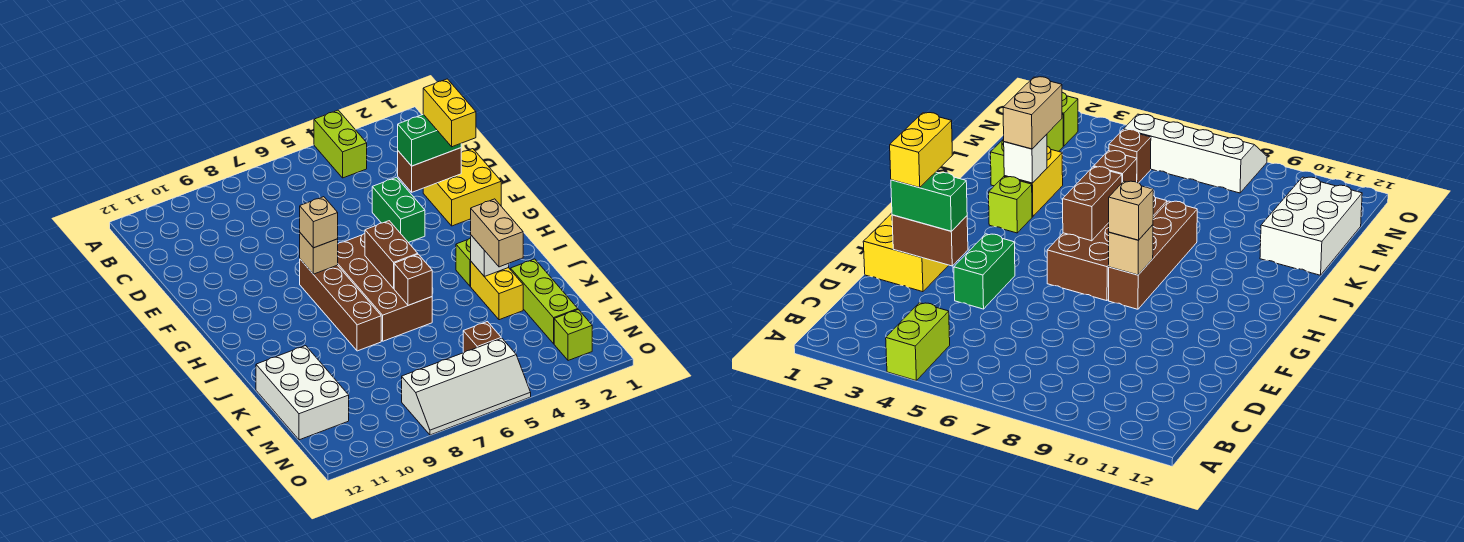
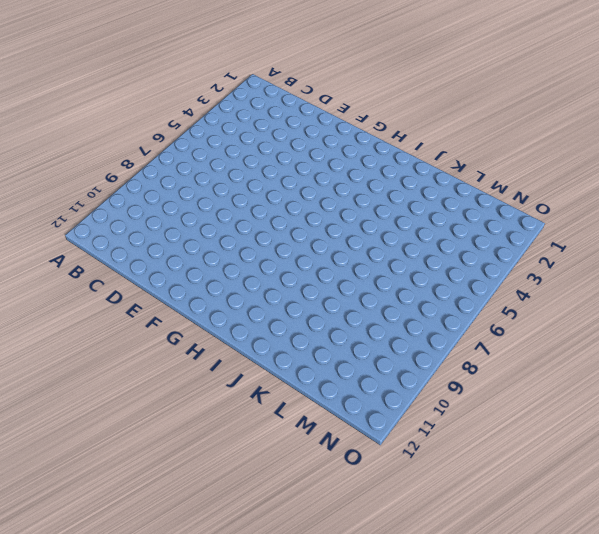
none -> lime 1x2 brick [314,110,367,178]
none -> yellow 2x2 brick [423,149,501,226]
none -> green 1x2 brick [372,177,425,243]

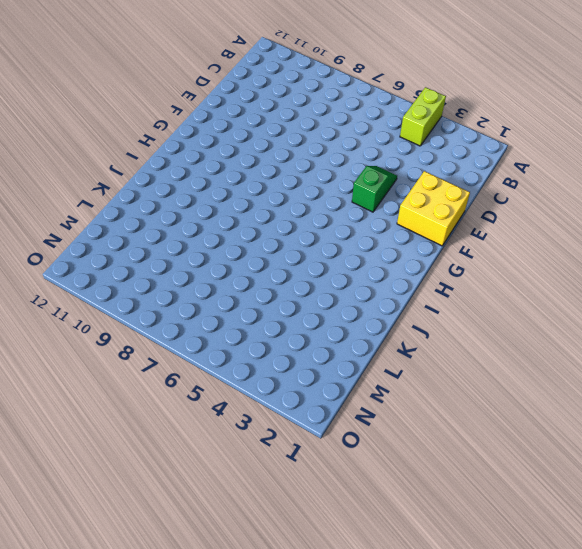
green 1x2 slope [352,166,397,212] -> green 1x2 brick [372,177,425,243]
none -> brown 2x4 brick [338,233,432,341]
none -> brown 1x4 brick [300,259,381,351]
none -> lime 1x1 brick [456,238,471,286]

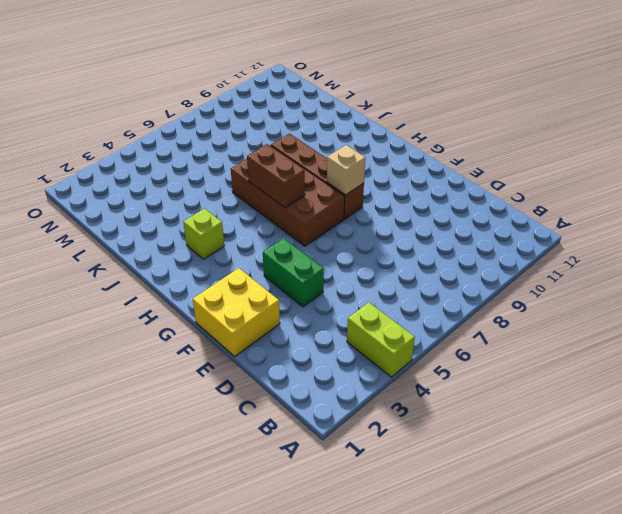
none -> yellow 1x2 brick [471,262,523,320]
none -> lime 1x3 brick [511,259,578,344]
none -> white 2x3 brick [256,346,349,440]

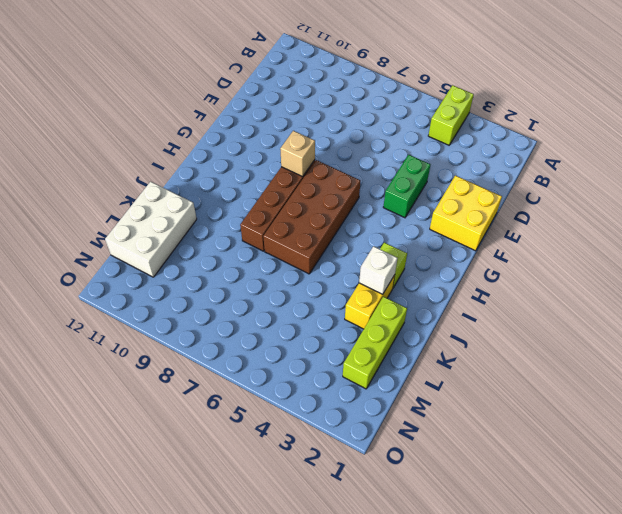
none -> brown 1x1 brick [463,322,501,353]
none -> lime 1x1 brick [554,309,592,361]
none -> white 2x4 slope [402,338,531,435]

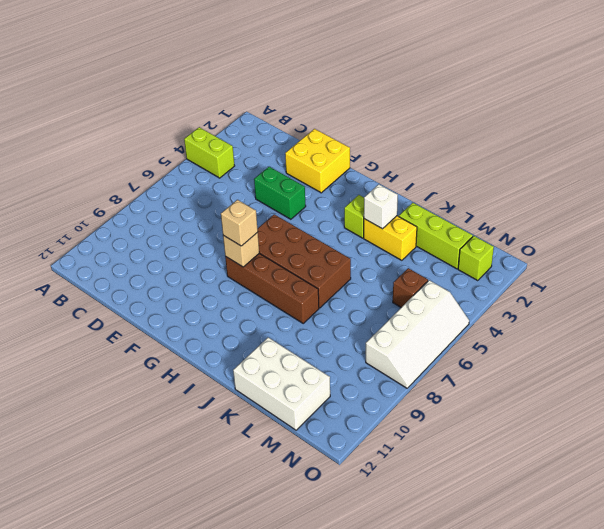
none -> brown 1x2 brick [398,148,461,192]
none -> brown 1x2 brick [365,221,418,288]
none -> brown 1x1 brick [394,254,432,305]

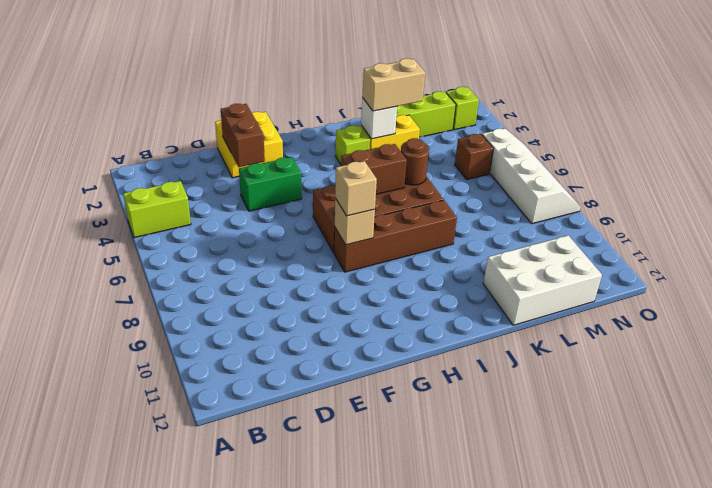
brown 1x1 round brick [401,138,429,185] -> brown 1x1 brick [394,254,432,305]
none -> green 1x2 brick [398,114,461,166]
none -> yellow 1x2 brick [423,79,476,147]

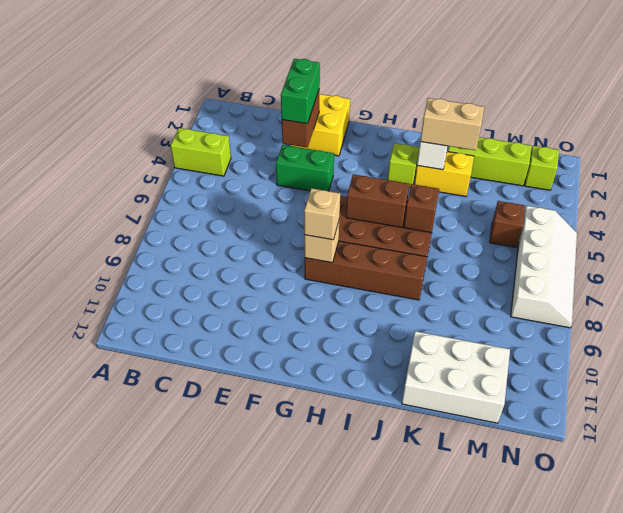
none -> yellow 1x2 brick [423,79,476,147]

